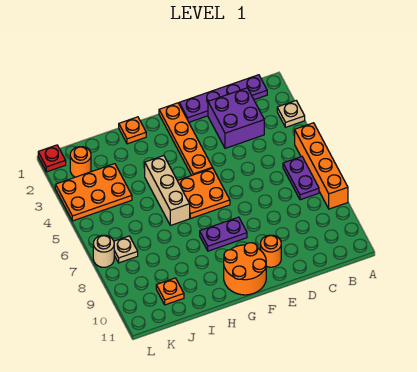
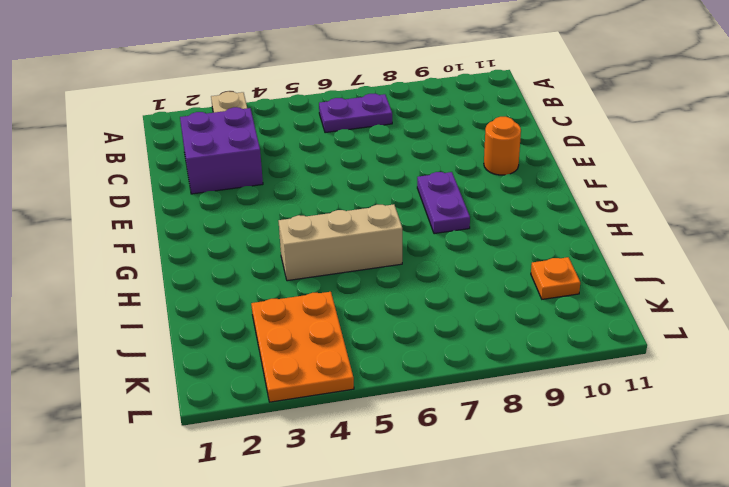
none -> orange 1x4 brick [295,123,348,209]
none -> purple 1x4 plate [179,75,267,122]
none -> orange 1x4 plate [159,103,213,175]

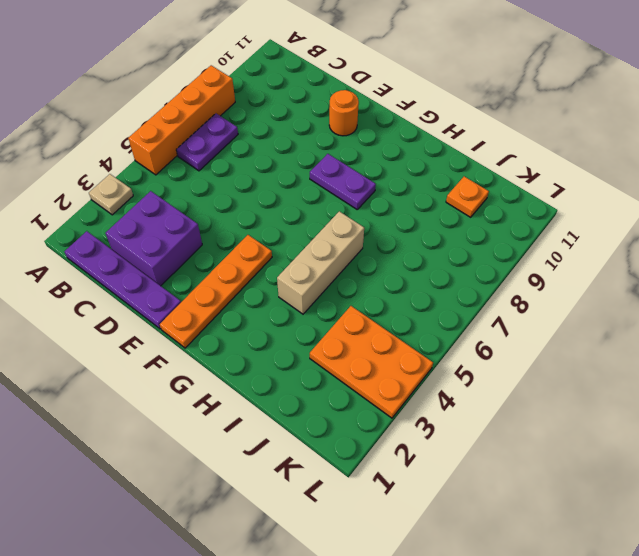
none -> orange 2x2 plate [177,168,230,218]
none -> orange 2x2 round brick [224,243,266,295]
none -> orange 1x1 plate [119,117,146,144]

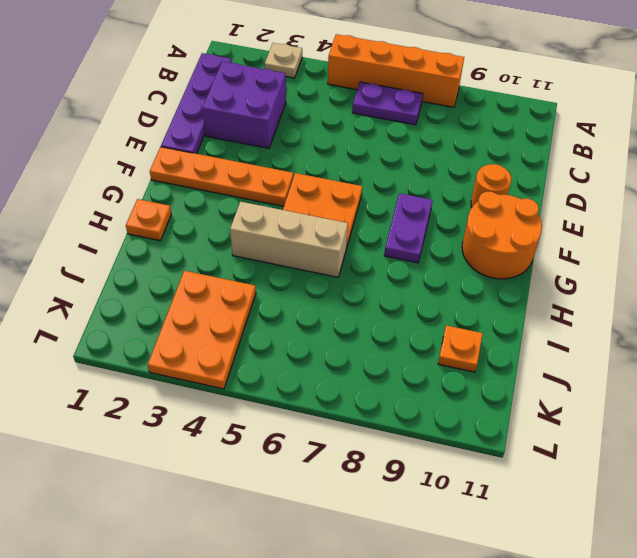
none -> orange 1x1 round brick [70,147,91,177]
none -> tan 1x1 plate [114,236,138,263]
none -> red 1x1 plate [38,145,66,172]

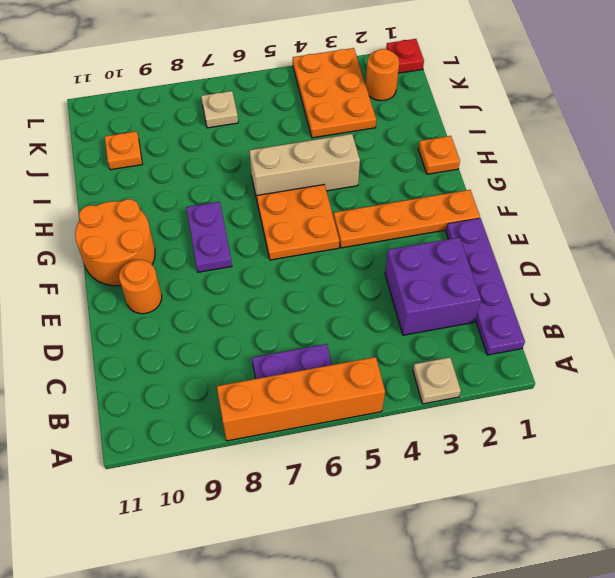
none -> tan 1x1 round brick [93,235,114,267]

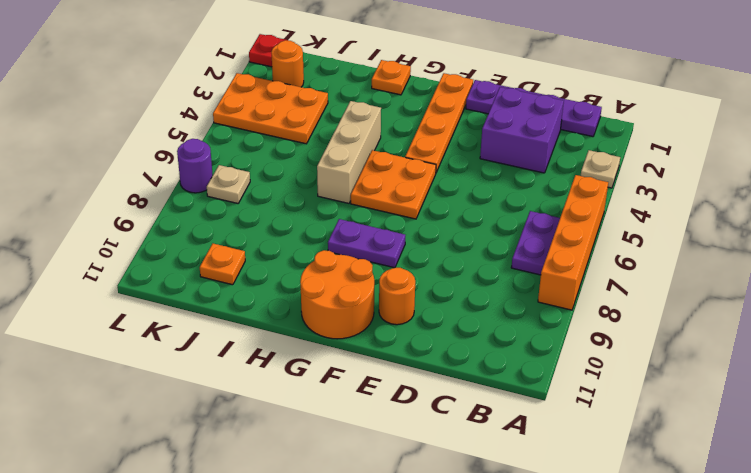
purple 1x1 round brick [177,139,213,193] -> tan 1x1 round brick [93,235,114,267]

